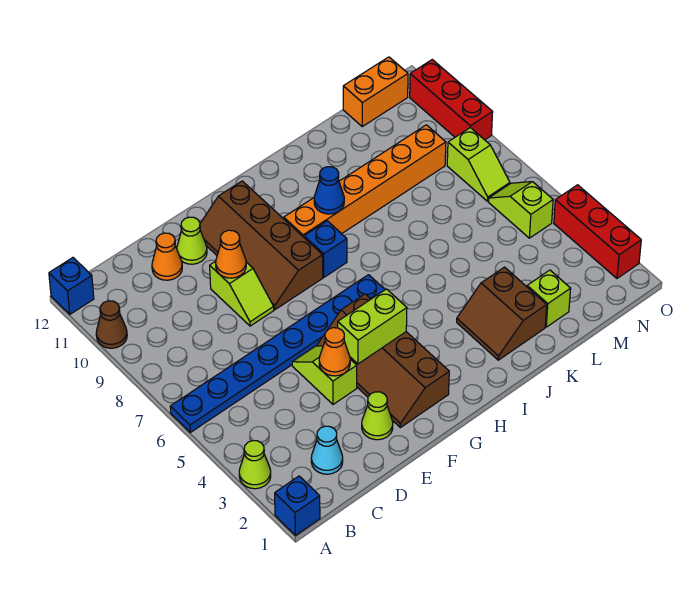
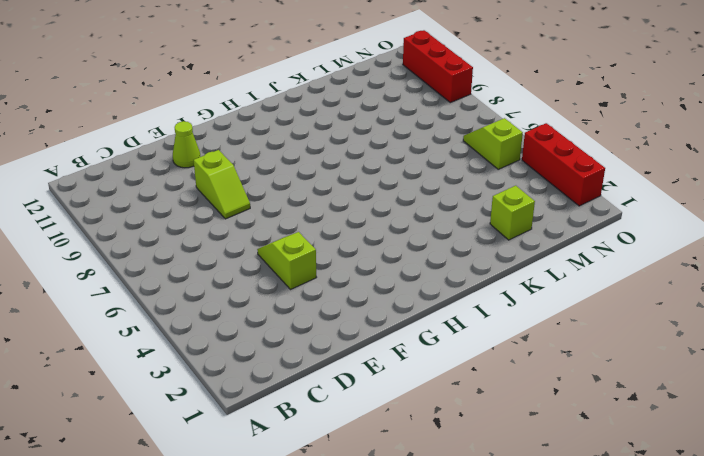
none -> blue 1x1 brick [275,476,320,535]
none -> lime 1x1 cone [239,441,271,489]
none -> blue 1x8 plate [170,275,385,432]

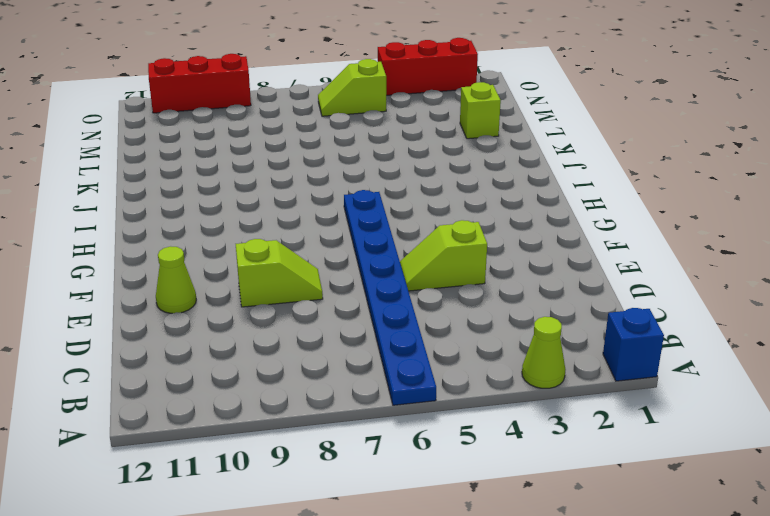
none -> brown 1x1 cone [96,301,127,348]
none -> blue 1x1 brick [49,258,94,314]
none -> cyan 1x1 cone [311,426,343,474]

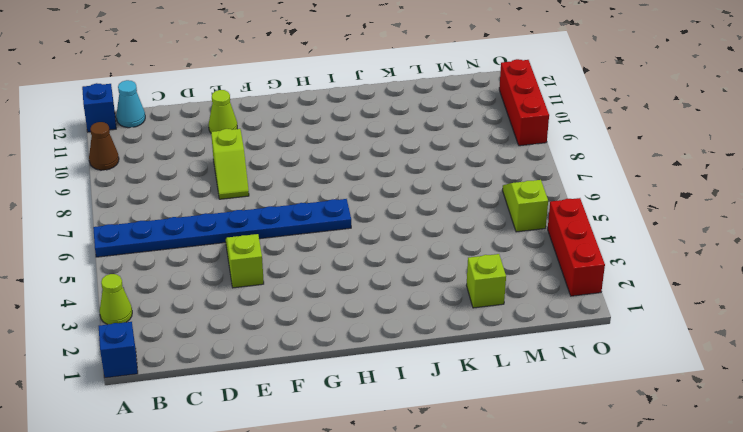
cyan 1x1 cone [116,80,145,128] -> cyan 1x1 cone moved to [311,426,343,474]
none -> orange 1x1 cone [152,233,182,280]
none -> lime 1x1 cone [362,392,393,440]
none -> brown 2x4 slope [317,294,449,428]

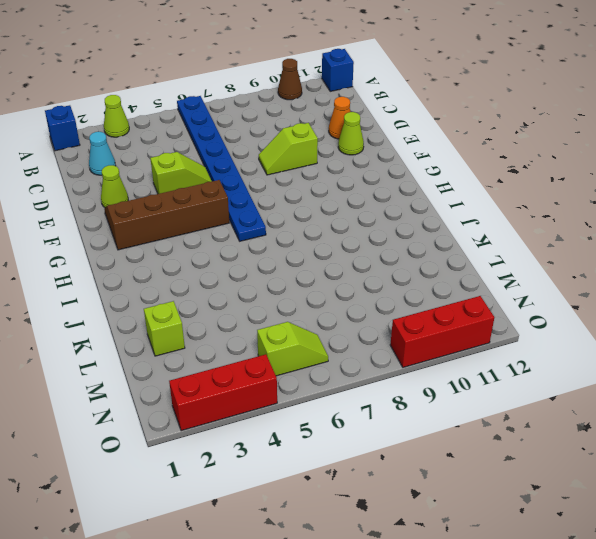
none -> brown 2x4 slope [200,181,323,310]
none -> blue 1x1 brick [304,221,347,277]
none -> orange 1x6 brick [284,125,446,237]

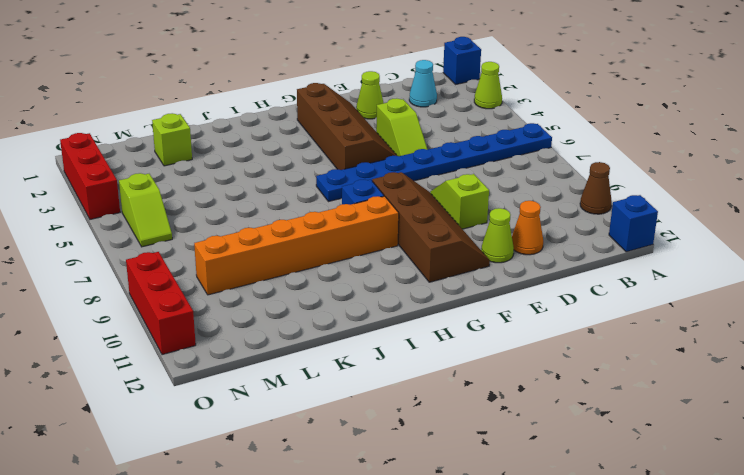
none -> brown 2x2 slope [457,267,547,360]
none -> orange 1x2 brick [343,57,408,126]
none -> lime 1x2 slope [447,128,510,201]

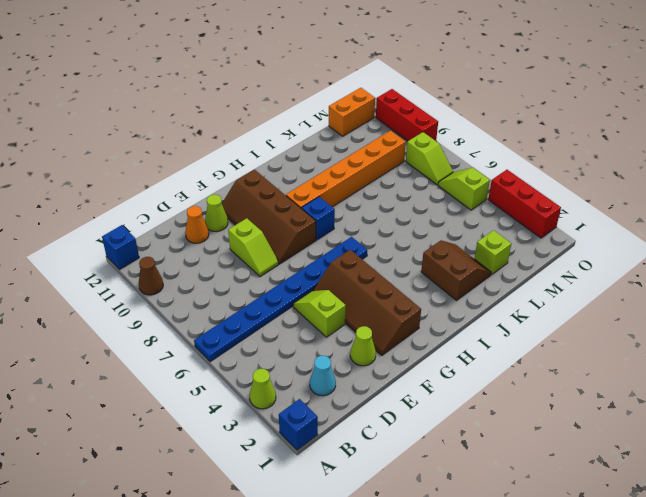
brown 2x2 slope [421,241,491,300] -> brown 2x2 slope turned to [457,267,547,360]
none -> orange 1x1 cone [319,328,350,376]
none -> orange 1x1 cone [216,230,246,278]
none -> lime 1x2 brick [338,289,407,364]

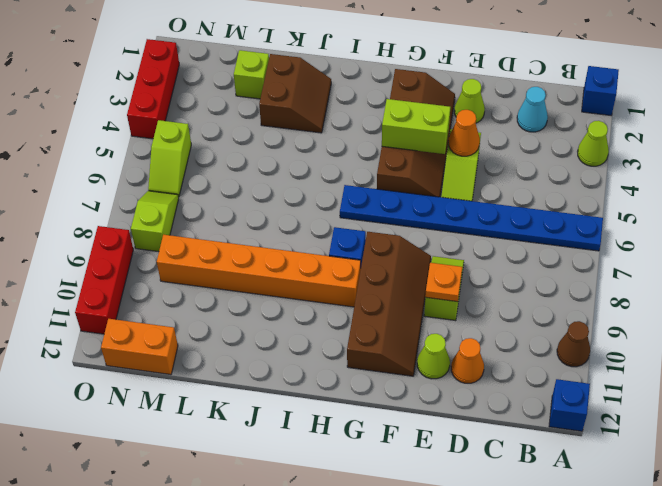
orange 1x1 plate [425,263,462,302] -> orange 1x1 cone [216,230,246,278]
none -> blue 1x1 cone [314,167,344,214]

